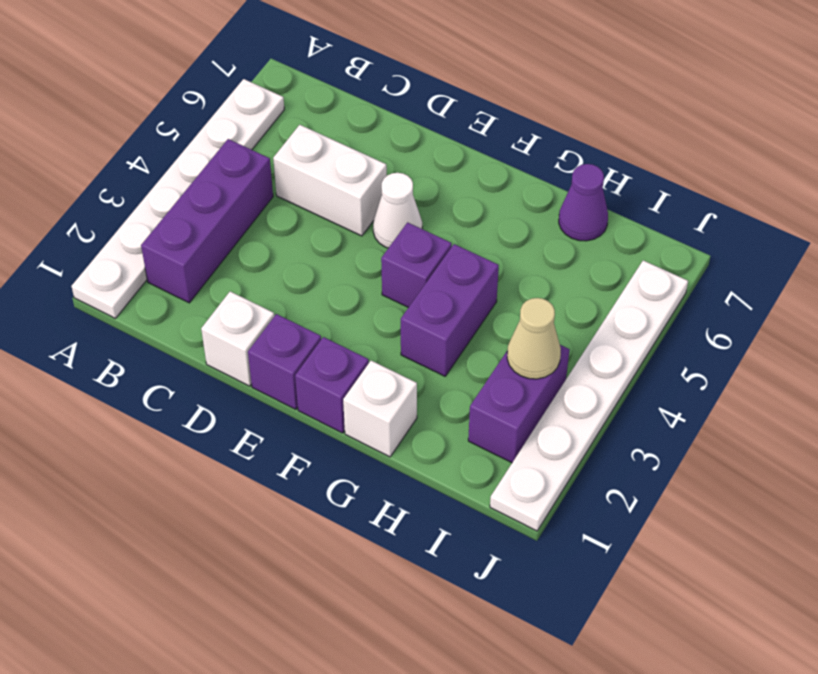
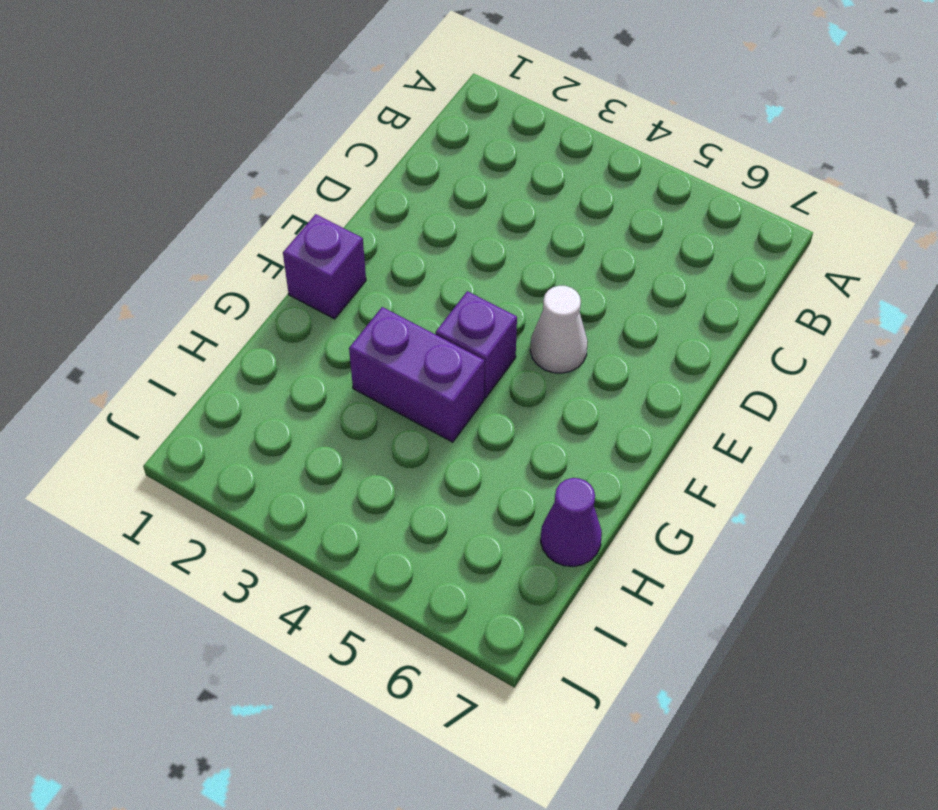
none -> white 1x6 plate [72,79,284,318]
none -> purple 1x3 brick [141,139,273,303]
none -> white 1x2 brick [273,125,387,236]

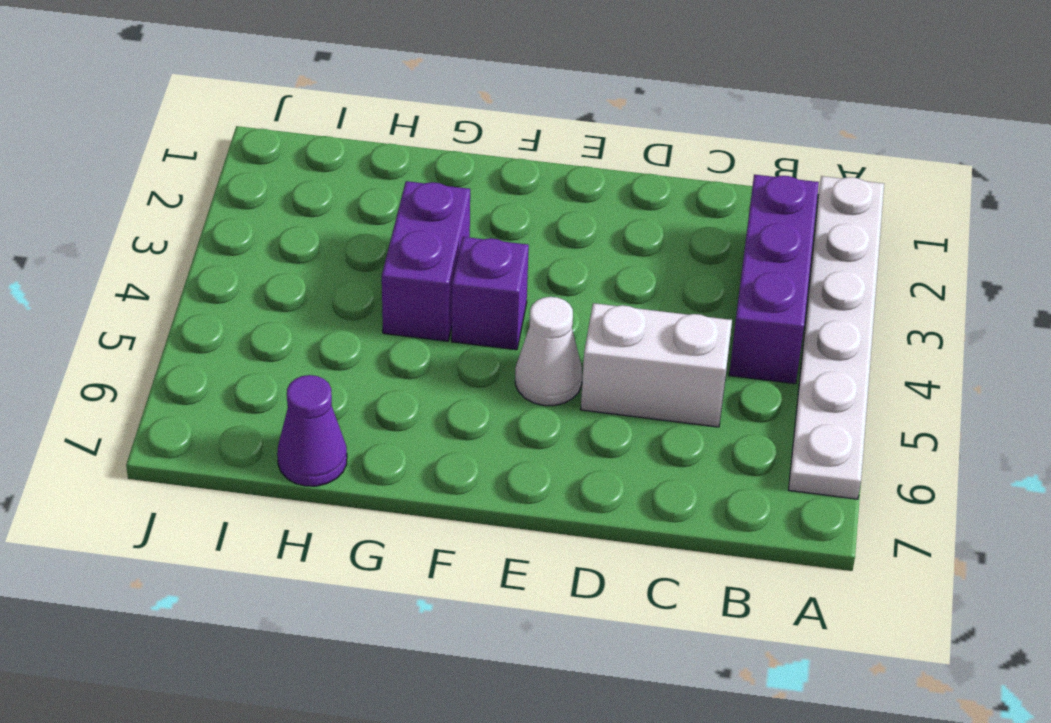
none -> white 1x1 brick [201,291,274,386]
none -> purple 1x1 brick [248,314,321,409]
none -> purple 1x1 brick [295,337,369,433]

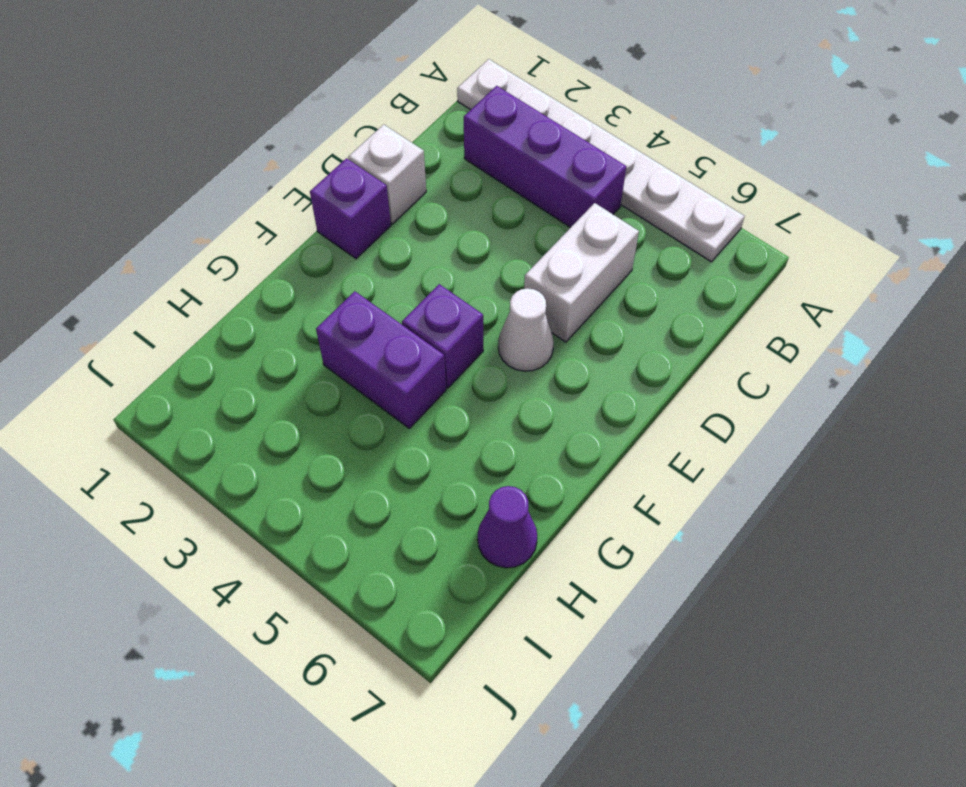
none -> purple 1x1 brick [295,337,369,433]
none -> white 1x1 brick [343,361,417,457]
none -> purple 1x2 brick [468,345,570,463]

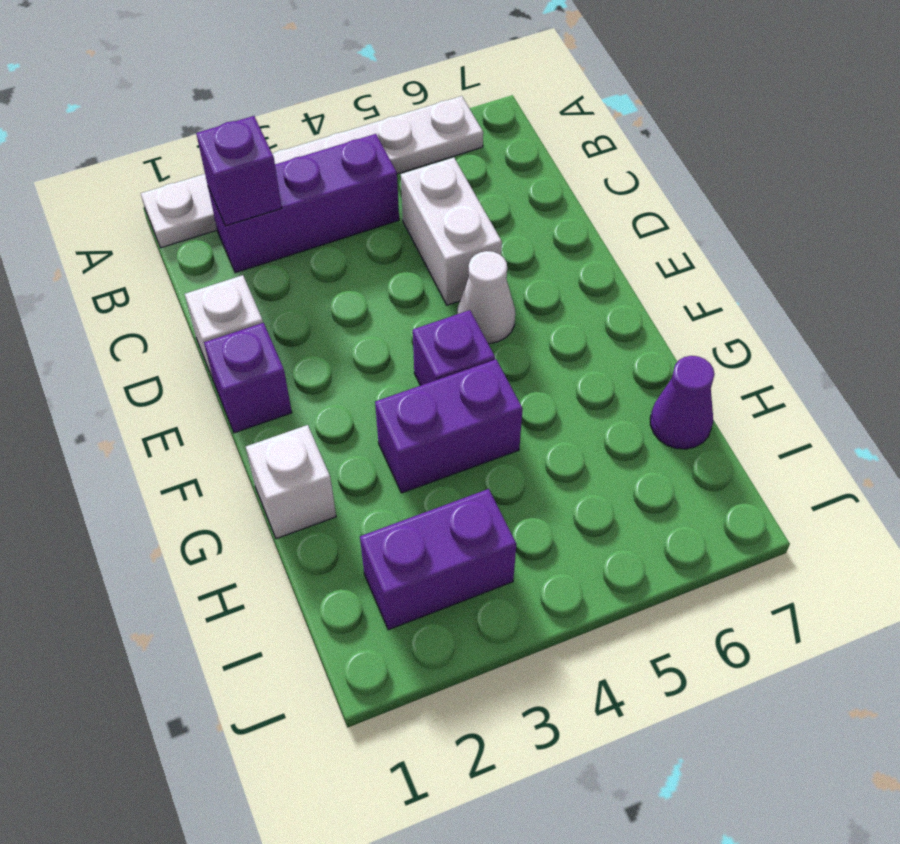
purple 1x1 brick [196,116,282,226] -> purple 1x1 brick moved to [295,337,369,433]
none -> white 1x6 plate [490,260,688,531]
none -> tan 1x1 cone [507,298,561,379]

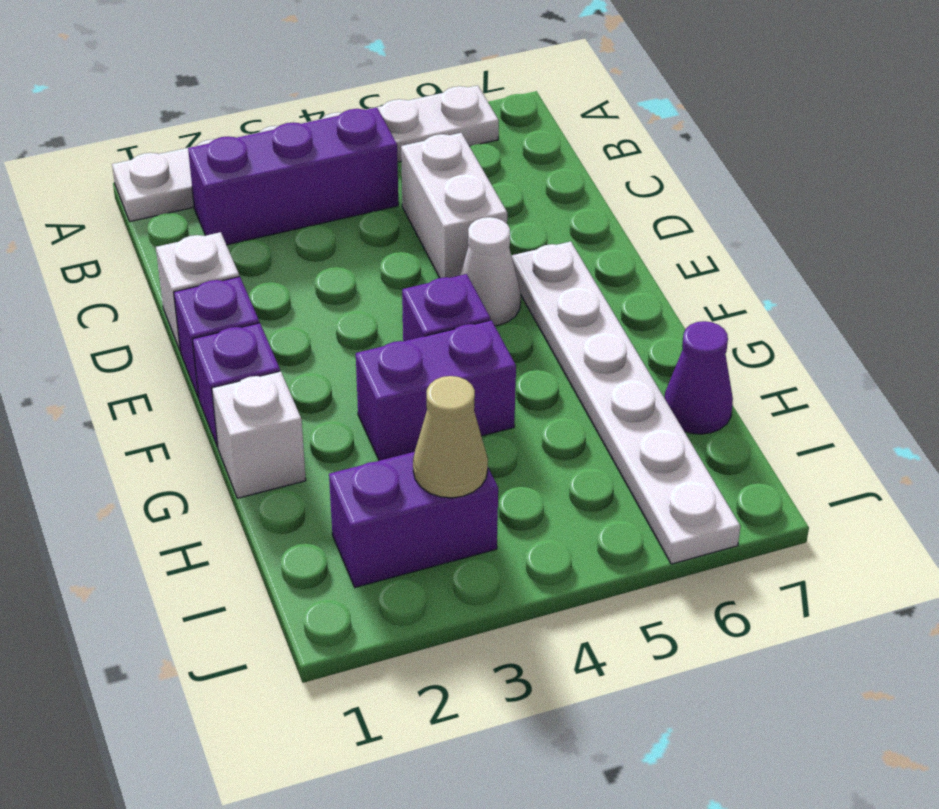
white 1x6 plate [511,241,741,564] -> white 1x6 plate turned to [490,260,688,531]

